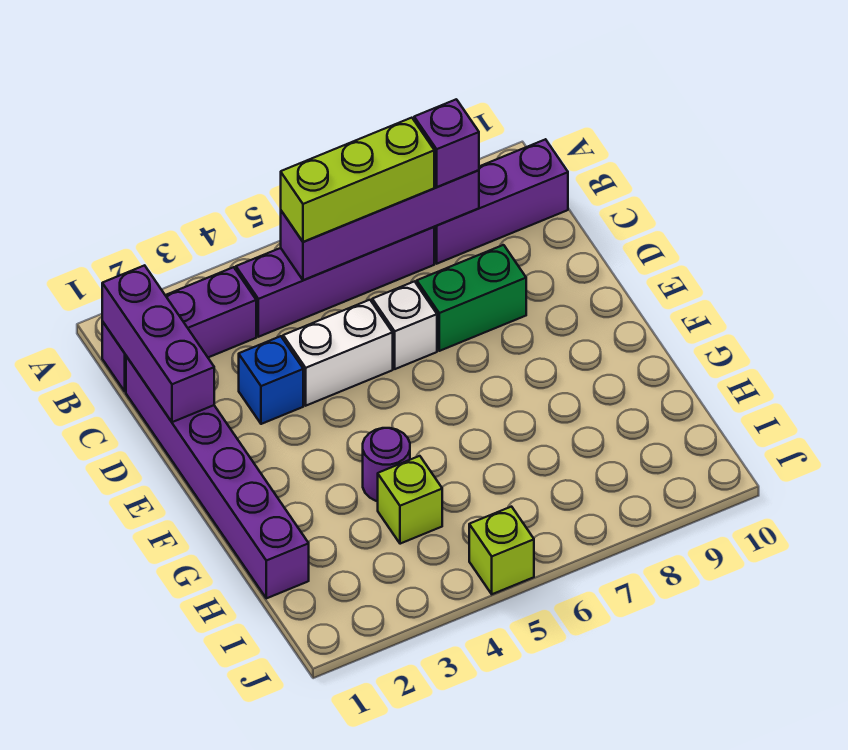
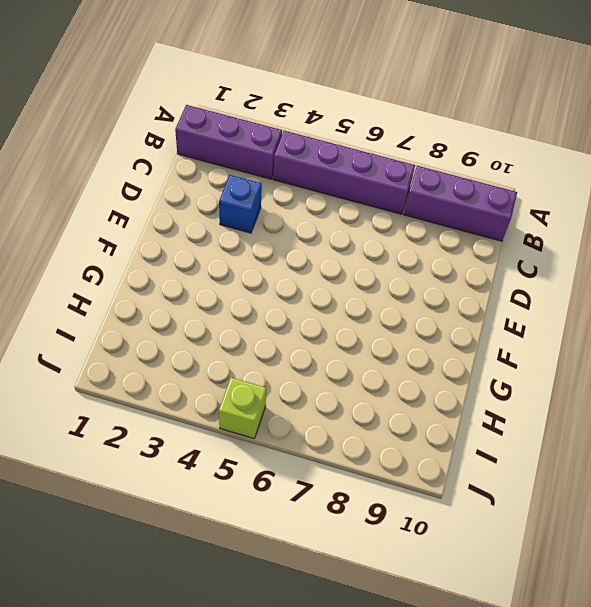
none -> purple 1x6 brick [126,356,309,598]
none -> white 1x2 brick [283,300,393,406]
none -> white 1x1 brick [372,281,437,369]

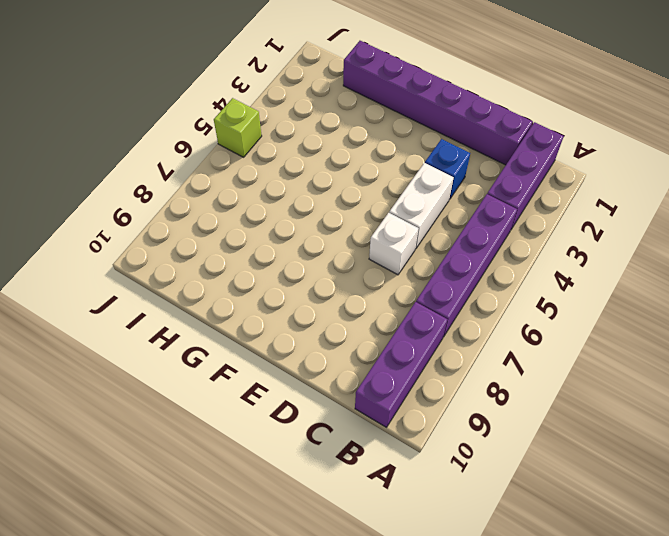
none -> green 1x2 brick [417,245,526,351]
none -> purple 1x1 round brick [363,428,410,501]
none -> lime 1x1 brick [378,456,442,544]

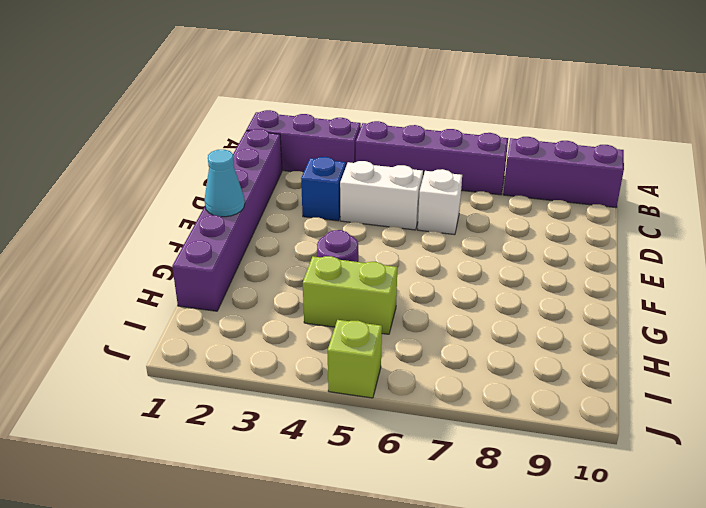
cyan 1x1 cone [205,150,245,217] -> none
lime 1x2 brick [303,256,397,334] -> lime 1x1 brick [378,456,442,544]
none -> green 1x2 brick [417,245,526,351]
none -> purple 1x3 brick [102,265,214,422]
none -> purple 1x4 brick [281,170,479,280]

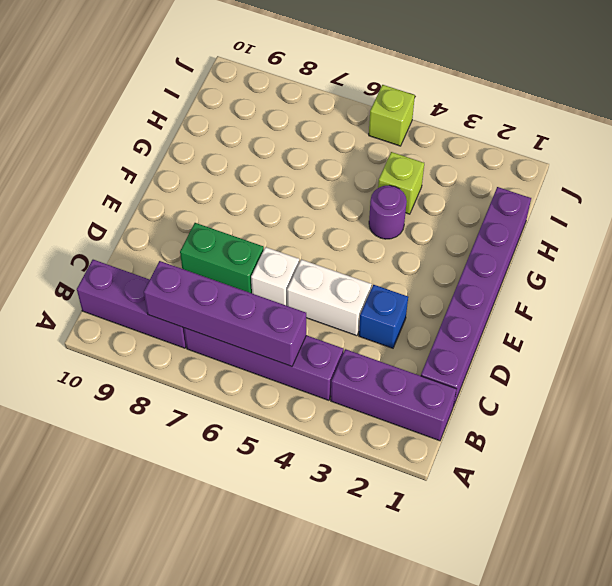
none -> purple 1x3 brick [102,265,214,422]
none -> lime 1x3 brick [281,118,434,242]
none -> purple 1x1 brick [414,99,479,187]

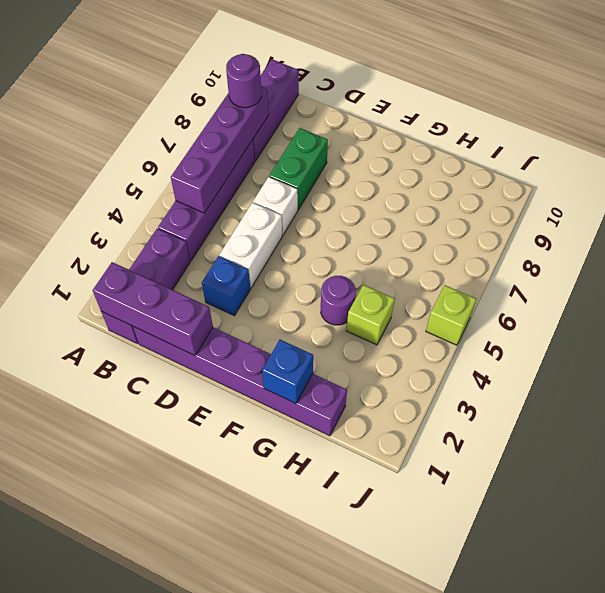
purple 1x1 round brick [226,54,261,108] -> purple 1x1 brick [414,99,479,187]
blue 1x1 brick [262,340,313,404] -> none
none -> lime 1x3 brick [281,118,434,242]

